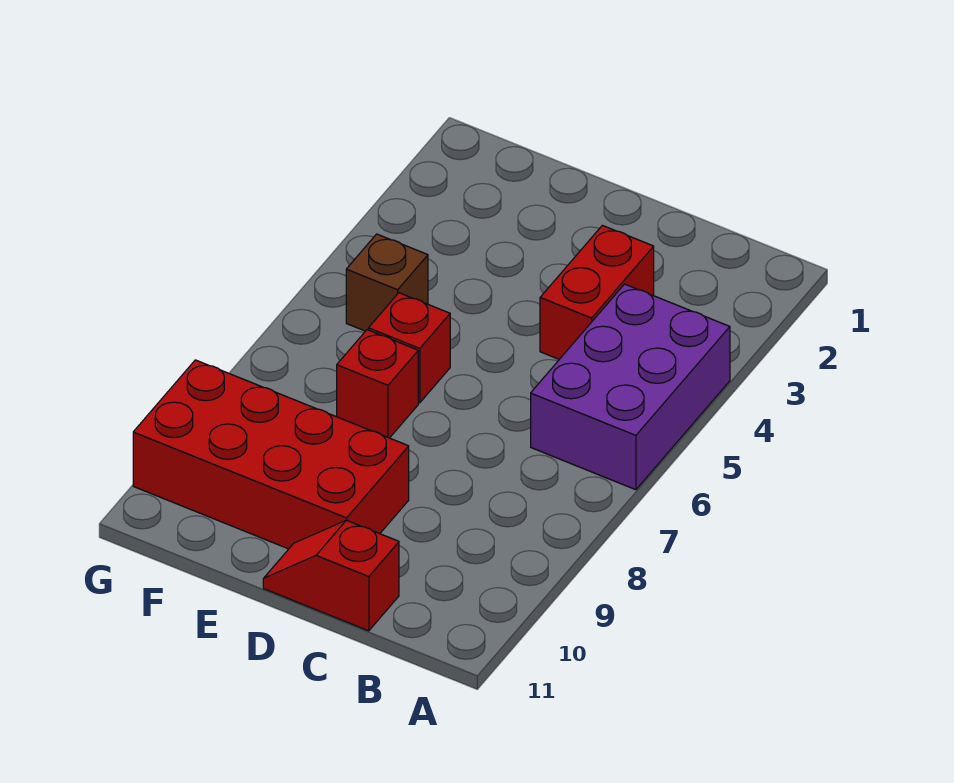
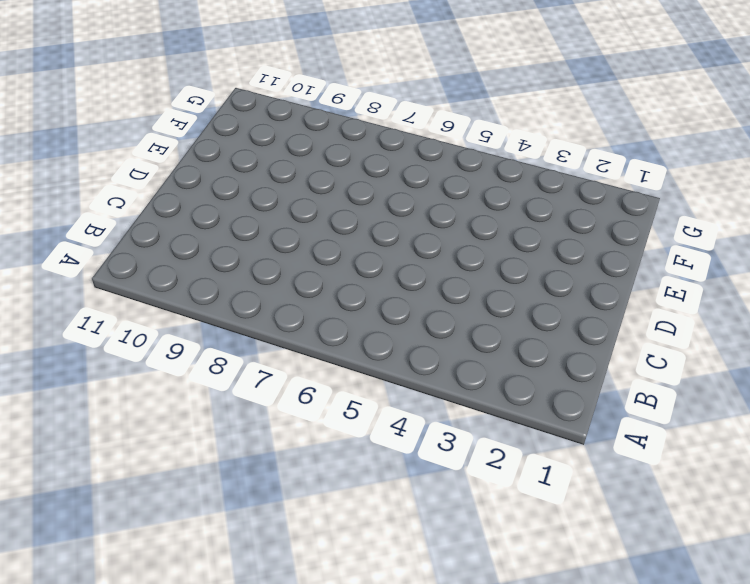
none -> purple 2x3 brick [531,284,730,490]
none -> red 1x2 brick [540,225,654,359]

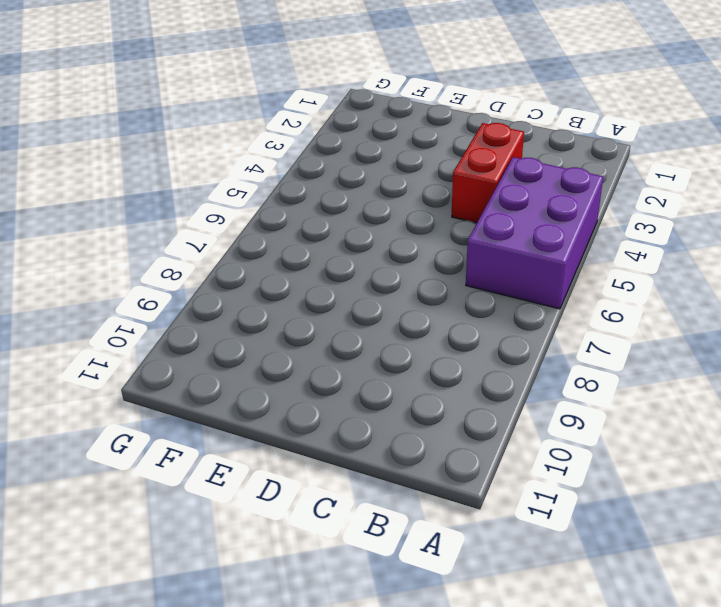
none -> red 1x2 slope [263,520,399,631]
none -> red 2x4 brick [133,360,409,549]

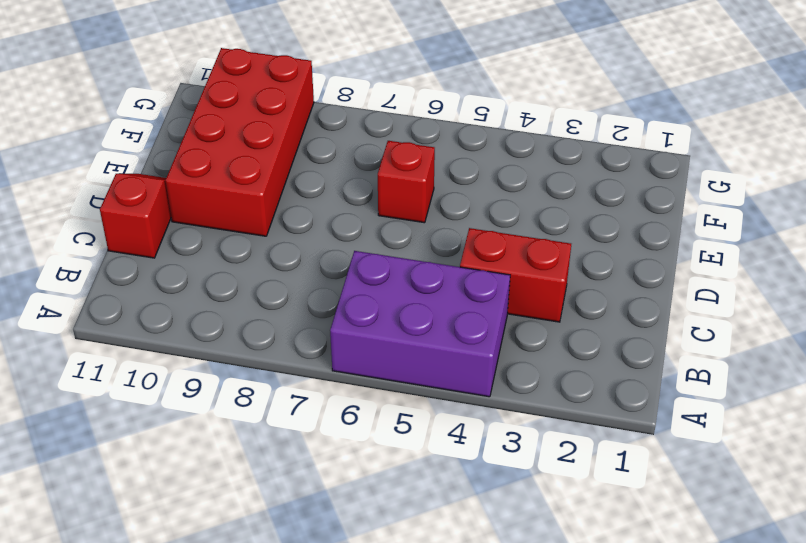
none -> red 1x1 brick [337,330,418,438]
none -> brown 1x1 brick [346,234,428,331]

